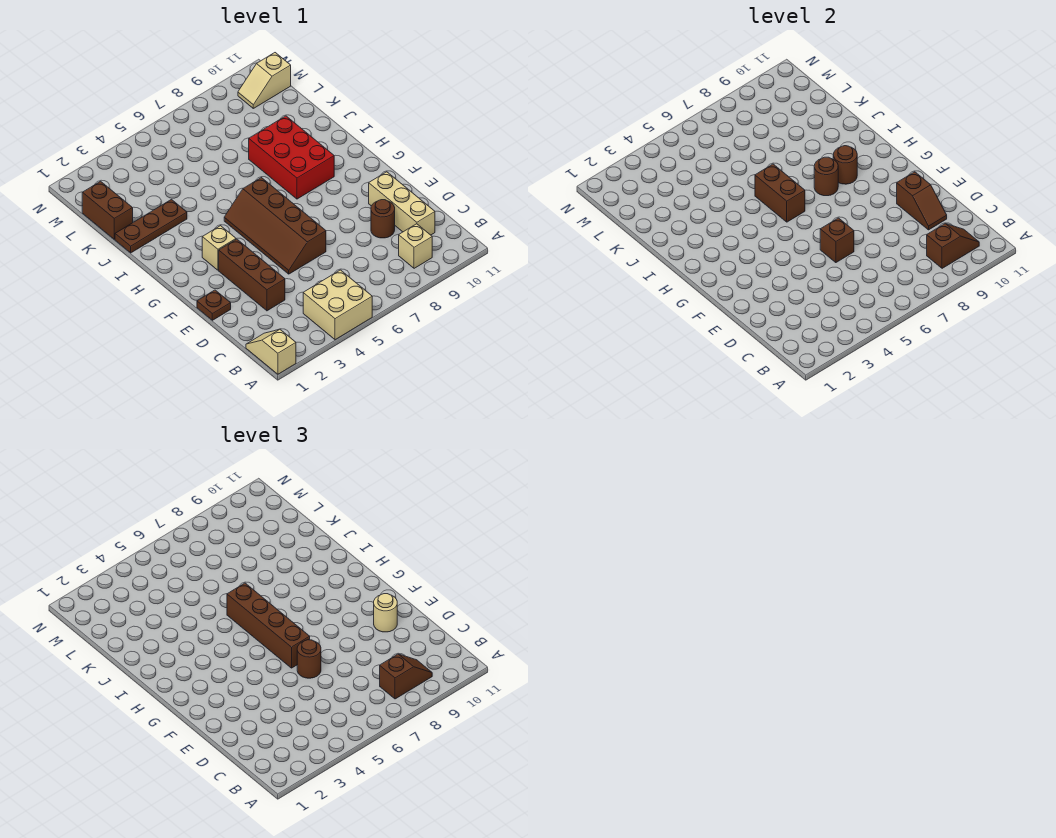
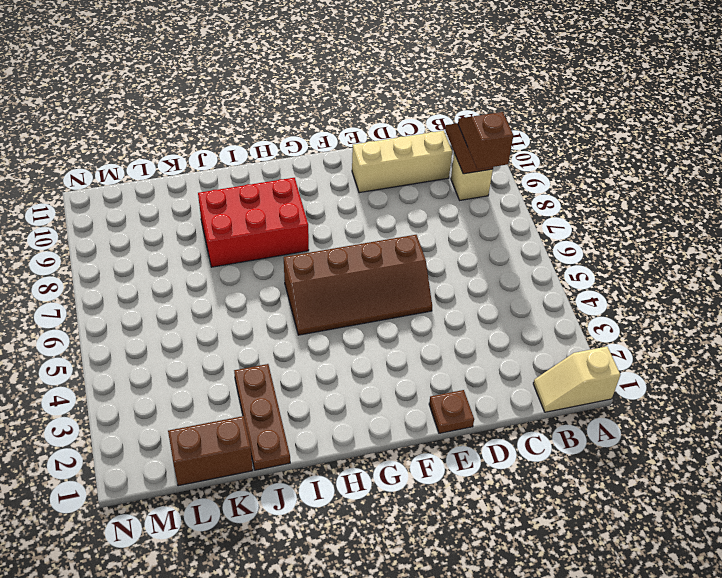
none -> tan 2x2 brick [303,270,372,340]
none -> brown 1x3 brick [219,239,285,311]
none -> brown 1x1 round brick [371,200,395,238]

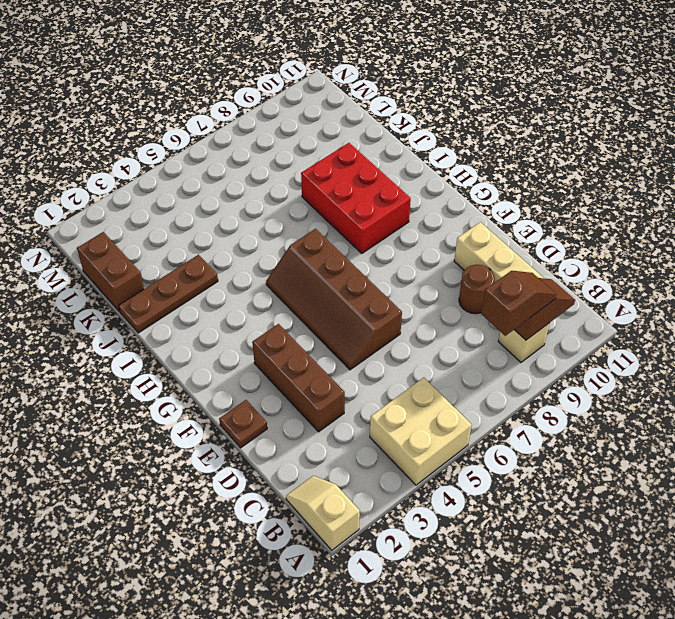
none -> tan 1x1 brick [202,226,236,270]
none -> tan 1x2 slope [238,53,291,108]
none -> brown 1x2 slope [897,172,947,230]

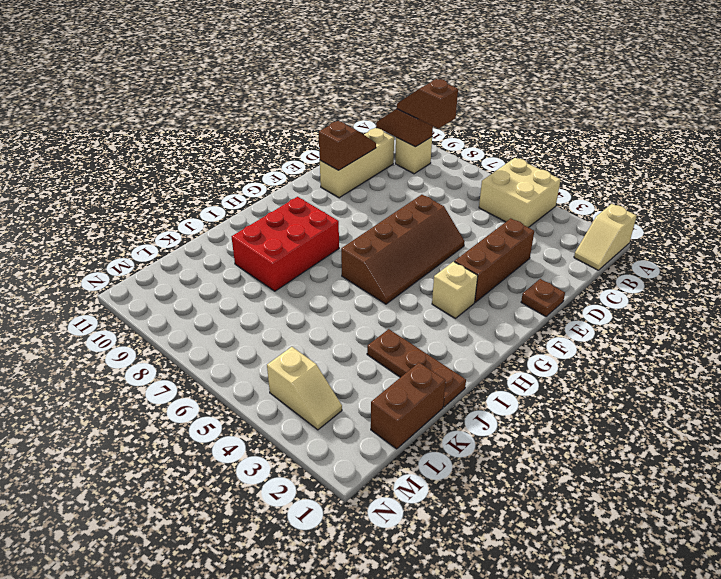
tan 1x2 slope [267,347,342,430] -> tan 1x2 slope moved to [238,53,291,108]
none -> brown 1x1 round brick [371,200,395,238]
none -> brown 1x1 brick [820,218,854,263]
none -> brown 1x2 brick [755,164,805,222]

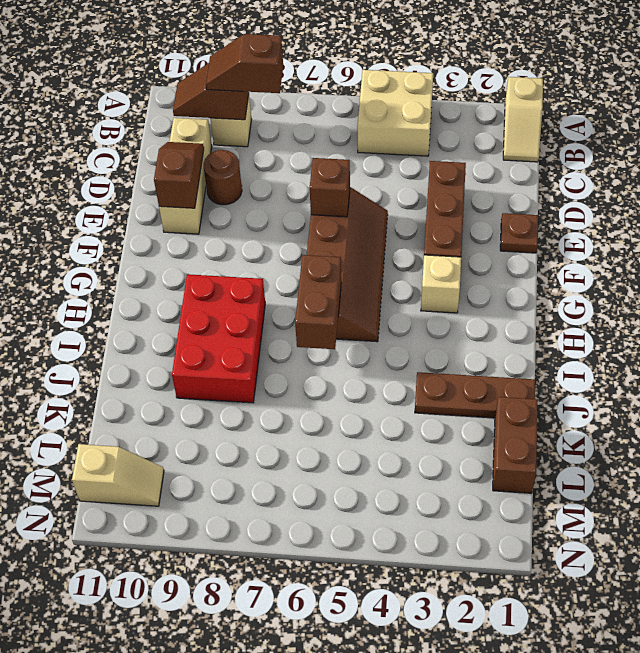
none -> brown 1x1 round brick [814,157,838,196]
none -> brown 1x1 round brick [833,146,857,184]
none -> brown 1x1 round brick [297,640,321,678]

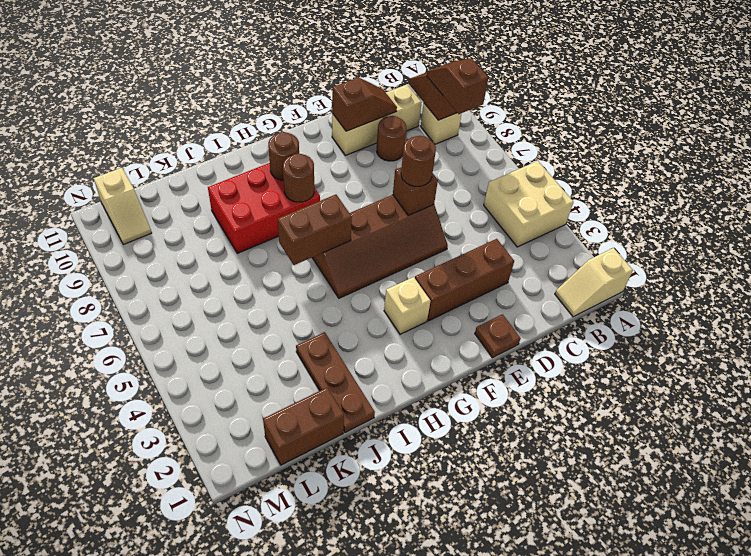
none -> tan 1x1 round brick [374,594,397,632]
none -> brown 1x4 brick [227,583,310,668]

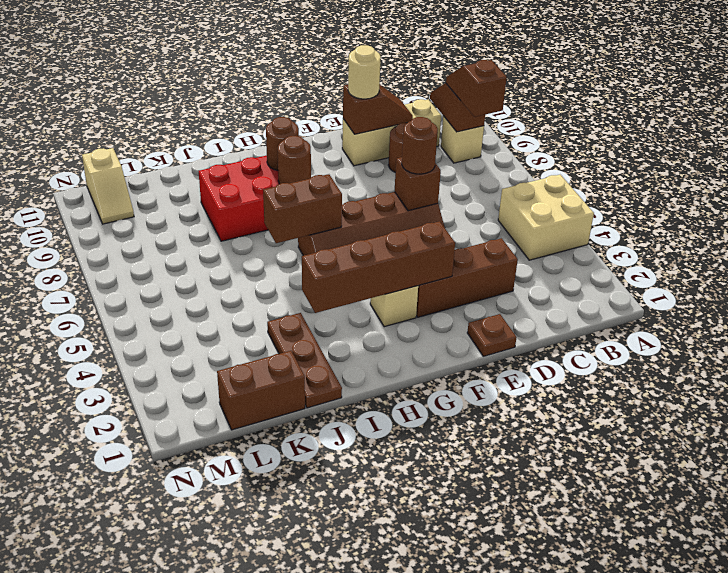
brown 1x4 brick [302,221,455,313] -> brown 1x4 brick moved to [227,583,310,668]
none -> tan 1x2 slope [246,329,296,374]

